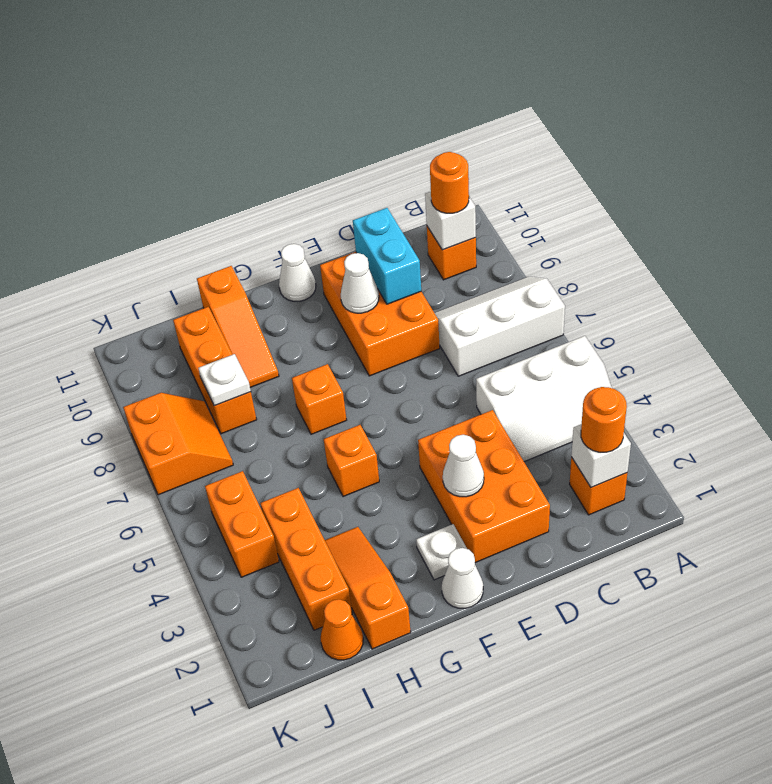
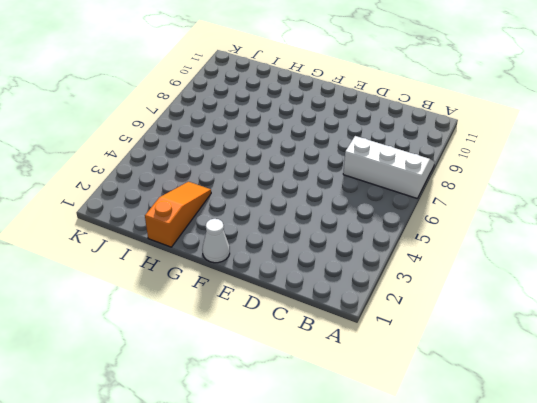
none -> white 2x3 slope [476,336,612,462]
none -> orange 1x1 brick [570,457,627,515]
none -> orange 1x1 brick [427,227,476,280]

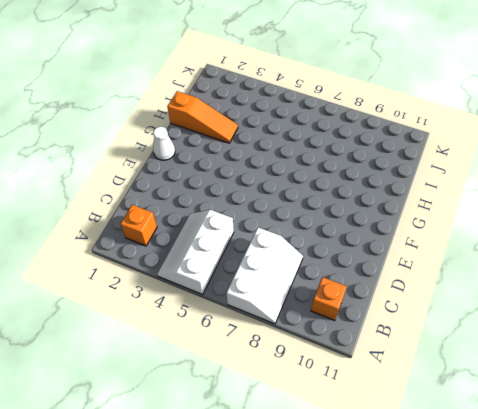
none -> orange 2x3 brick [418,410,550,563]
none -> orange 2x3 brick [320,252,440,376]
none -> white 1x1 plate [416,524,467,580]

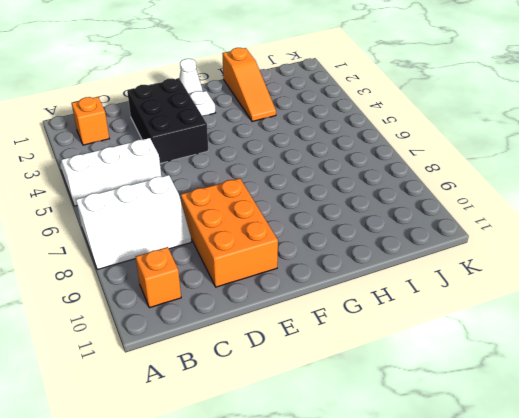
black 2x3 brick [127,79,208,163] -> orange 2x3 brick [418,410,550,563]
none -> white 1x1 cone [279,244,316,301]
none -> orange 1x1 brick [324,425,379,497]
none -> orange 1x1 brick [292,364,346,434]

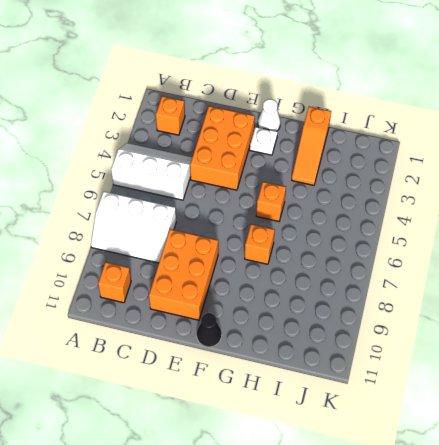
black 1x1 cone [197,313,222,347] -> white 1x1 cone [279,244,316,301]
none -> orange 1x3 slope [197,266,279,387]
none -> orange 1x1 cone [321,599,363,660]
none -> orange 1x3 brick [260,488,352,630]

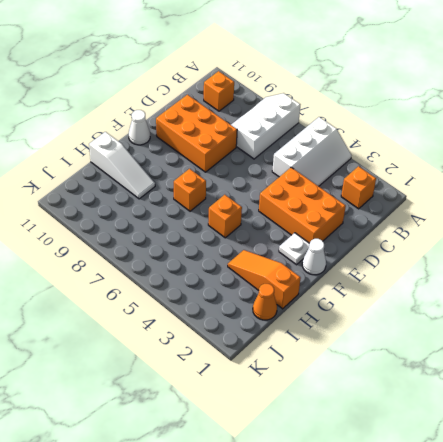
white 1x3 slope [89,132,155,199] -> orange 1x3 slope [197,266,279,387]
none -> orange 1x3 brick [260,488,352,630]
none -> orange 1x3 brick [173,307,257,434]
none -> orange 1x2 brick [205,471,279,577]

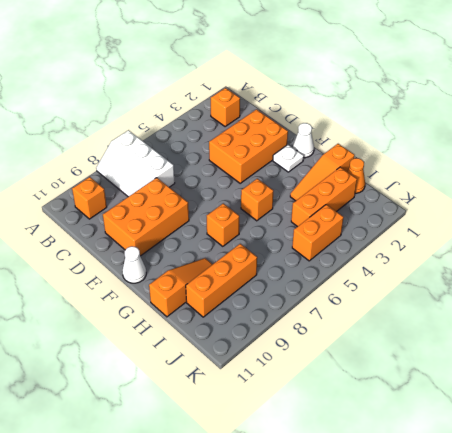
none -> white 2x3 slope [476,336,612,462]
none -> orange 2x2 slope [123,393,233,495]
none -> white 1x1 brick [571,424,631,487]

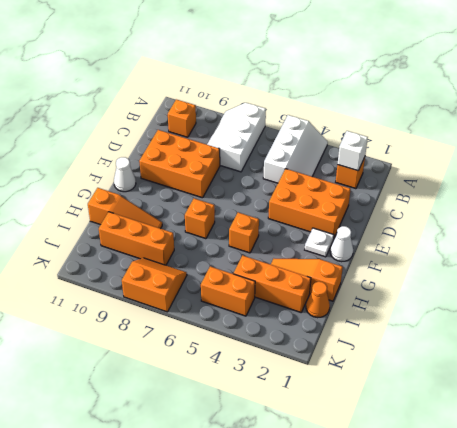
none -> white 1x1 brick [425,192,476,250]
none -> cyan 1x2 brick [353,208,421,304]
none -> white 1x1 cone [443,435,484,497]

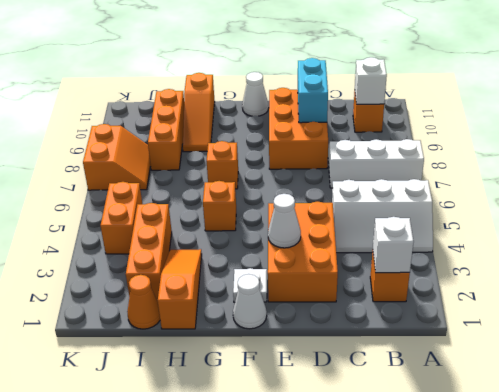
none -> white 1x1 cone [341,253,379,313]
none -> white 1x1 plate [198,354,251,406]
none -> orange 1x1 round brick [581,387,627,452]

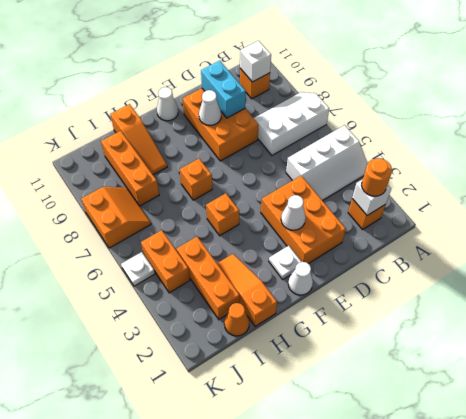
white 1x1 plate [121,252,155,286] -> white 1x1 plate moved to [198,354,251,406]
none -> orange 1x1 round brick [430,152,469,213]

